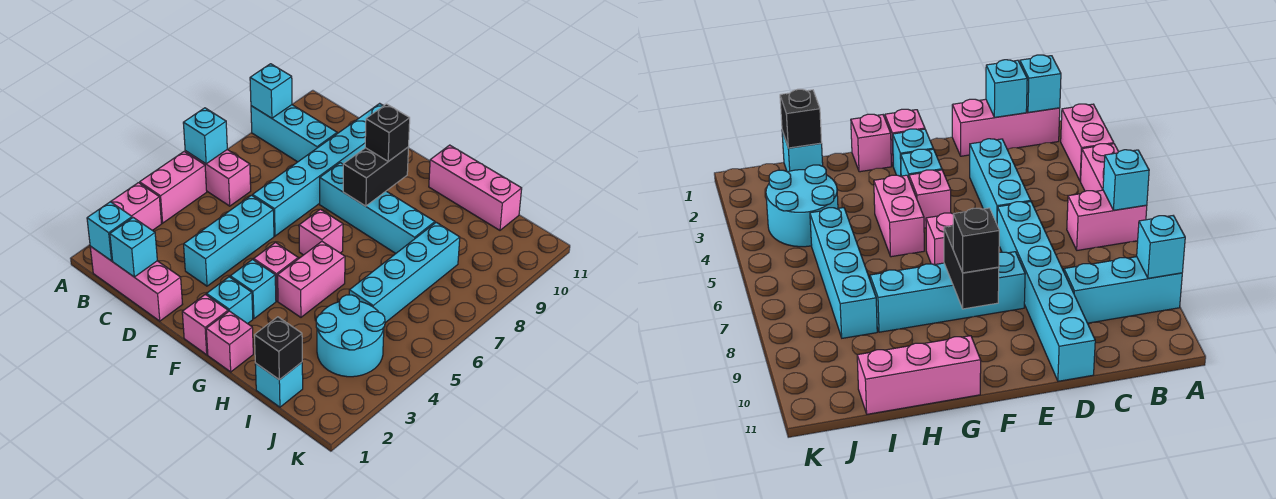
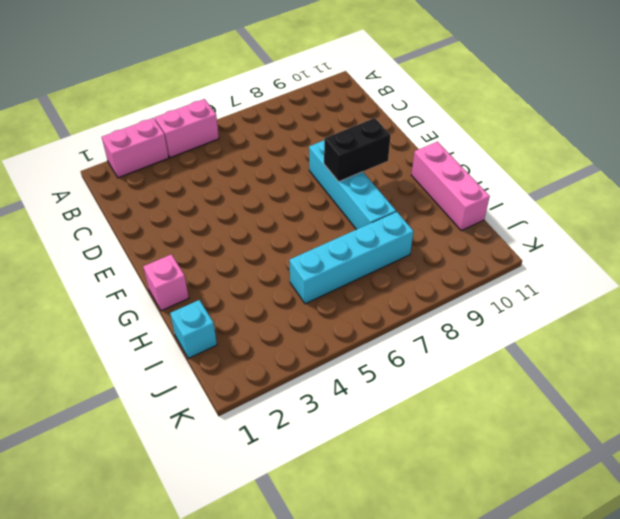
none -> pink 1x2 brick [185,150,251,206]
none -> cyan 1x3 brick [251,105,337,162]
none -> pink 1x3 brick [90,246,183,321]

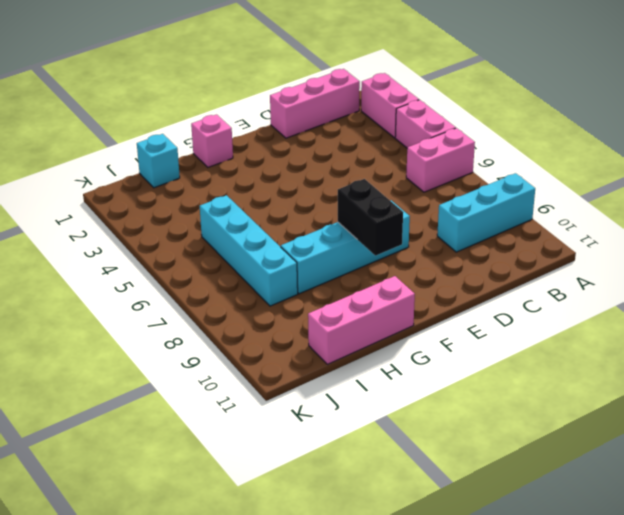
none -> cyan 1x3 brick [184,195,274,286]
none -> cyan 1x6 brick [253,103,383,236]
none -> pink 1x1 brick [182,294,228,355]

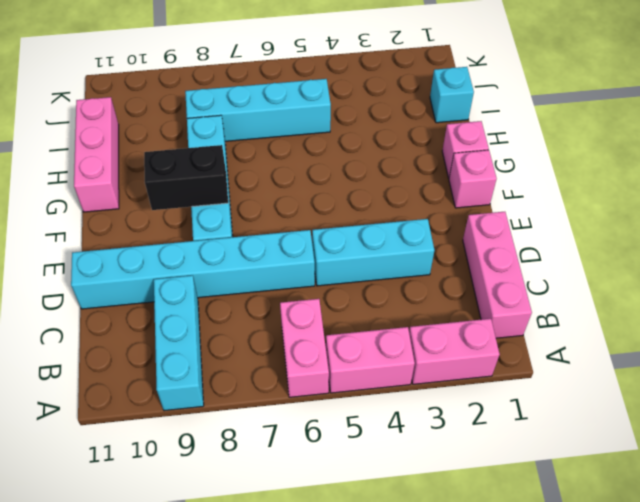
none -> cyan 1x1 brick [207,277,253,324]
none -> cyan 1x1 brick [230,260,276,319]
none -> pink 1x1 brick [254,243,298,301]

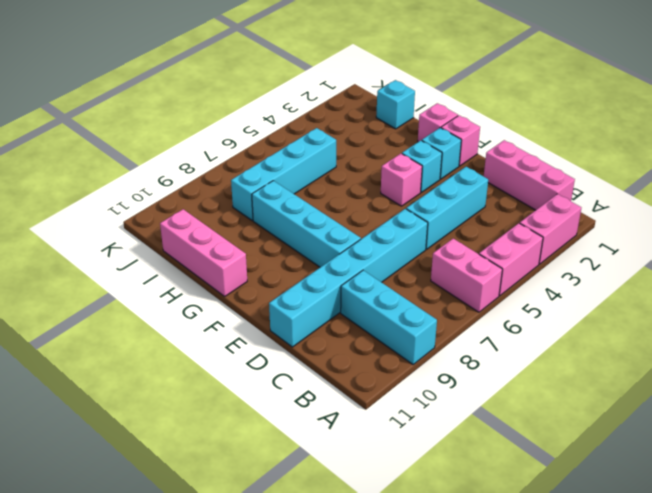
none -> pink 1x1 brick [299,209,343,255]
none -> pink 1x2 brick [278,242,345,317]
none -> cyan 2x2 round brick [316,295,385,377]

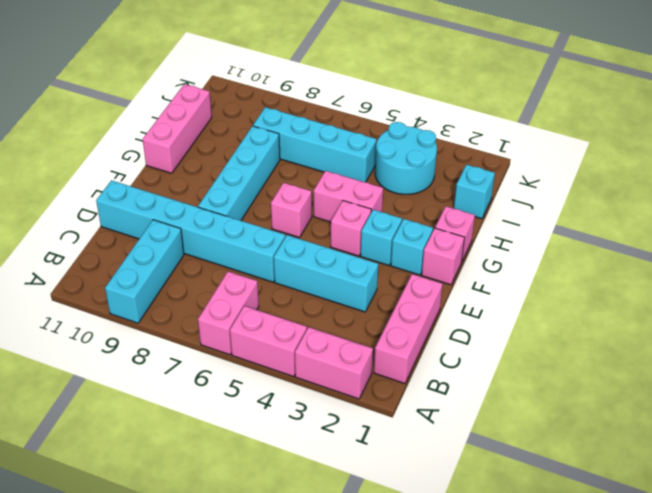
none -> cyan 1x1 brick [183,108,227,164]
none -> cyan 1x1 brick [250,64,292,118]
none -> cyan 1x1 brick [87,202,132,261]

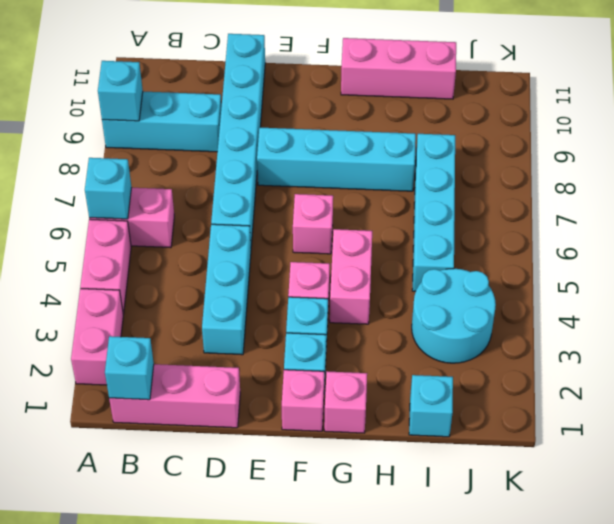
none -> cyan 1x1 brick [110,218,157,277]
none -> black 1x2 brick [343,147,409,206]
none -> black 1x1 brick [255,317,302,380]

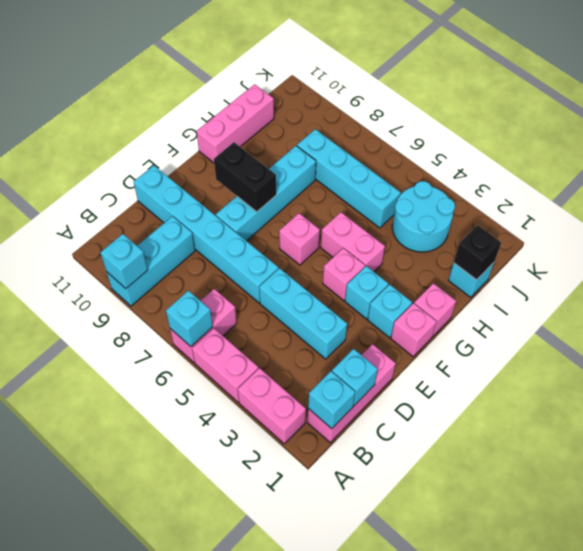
none -> black 1x1 brick [365,104,410,161]

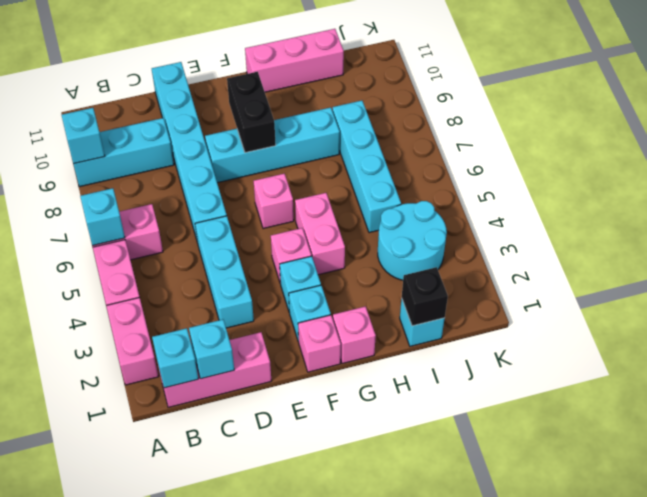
none -> black 1x1 brick [365,104,410,161]

